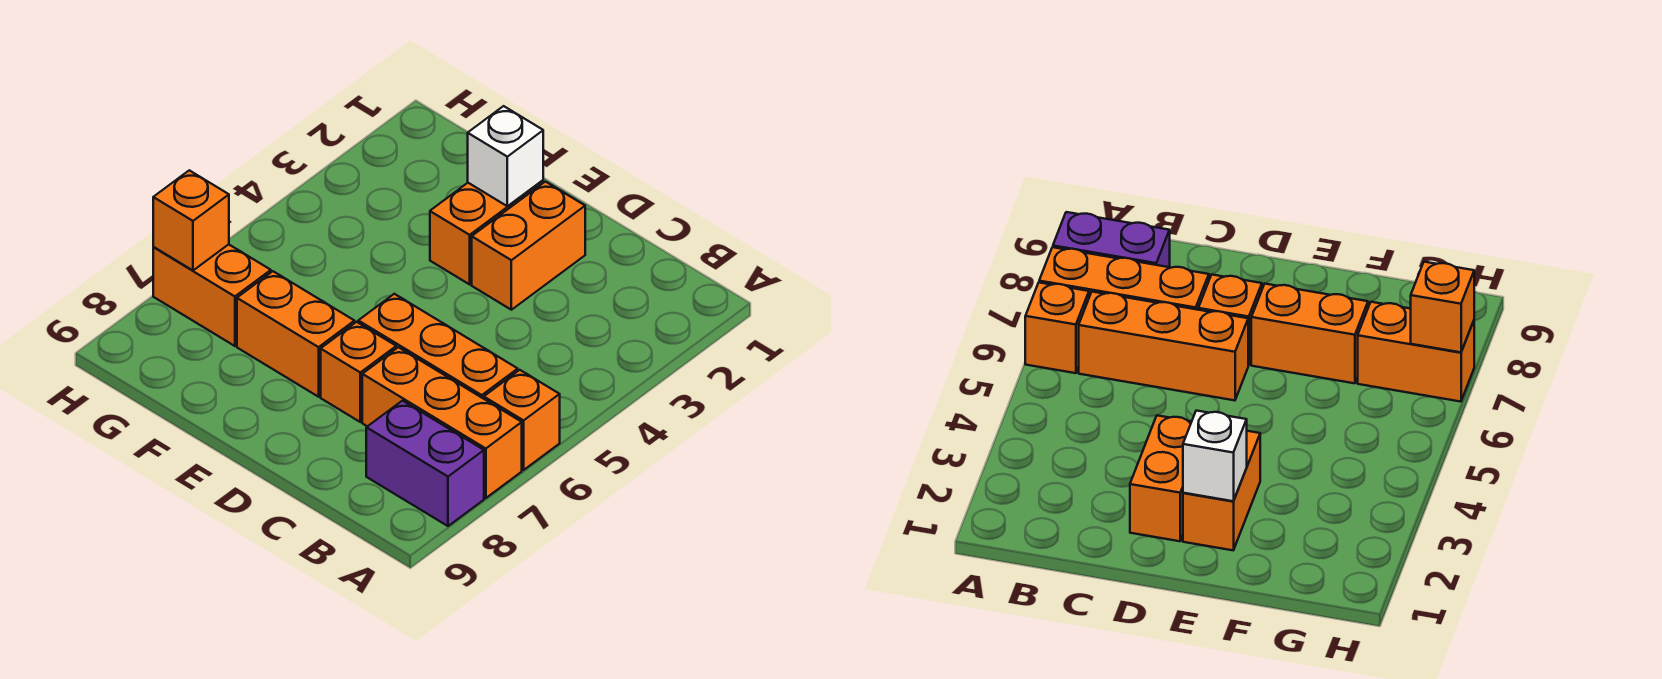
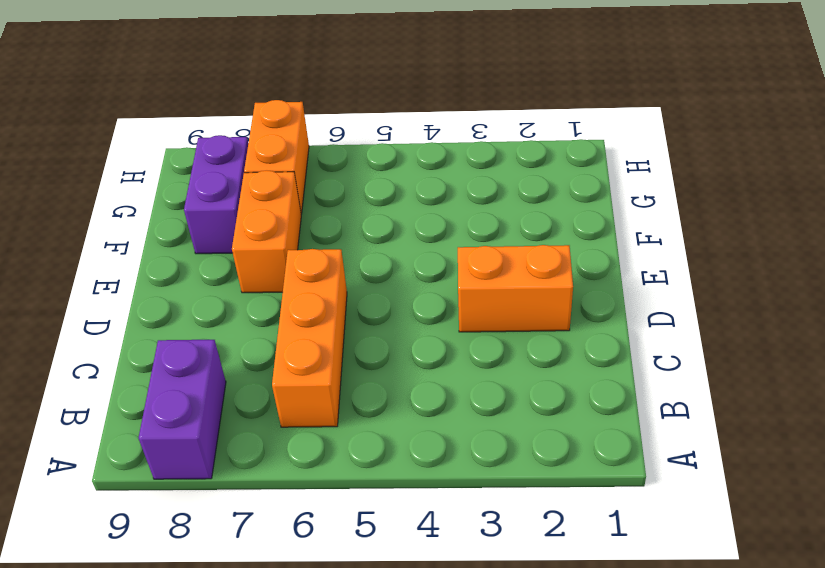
purple 1x2 brick [184,135,248,254] -> none
none -> orange 1x1 brick [484,370,560,470]
none -> orange 1x3 brick [362,347,522,498]

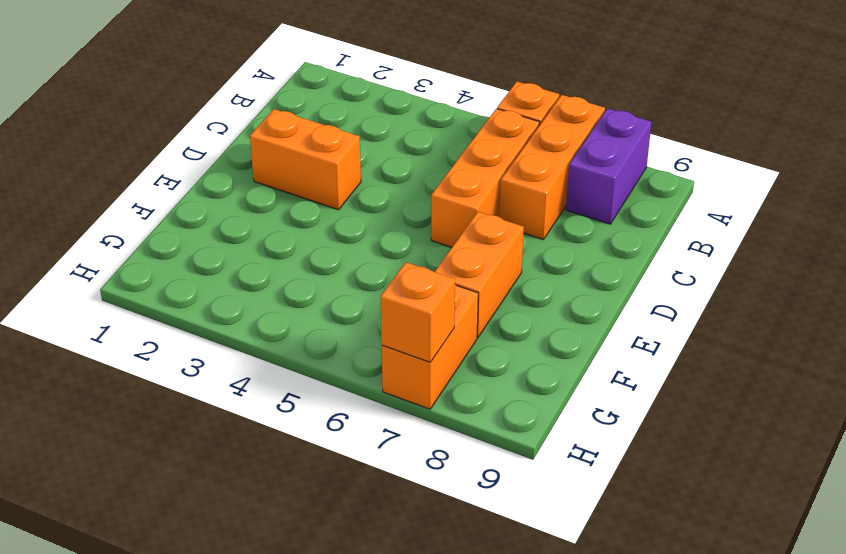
none -> orange 1x1 brick [321,322,396,422]
none -> orange 1x2 brick [430,180,543,284]

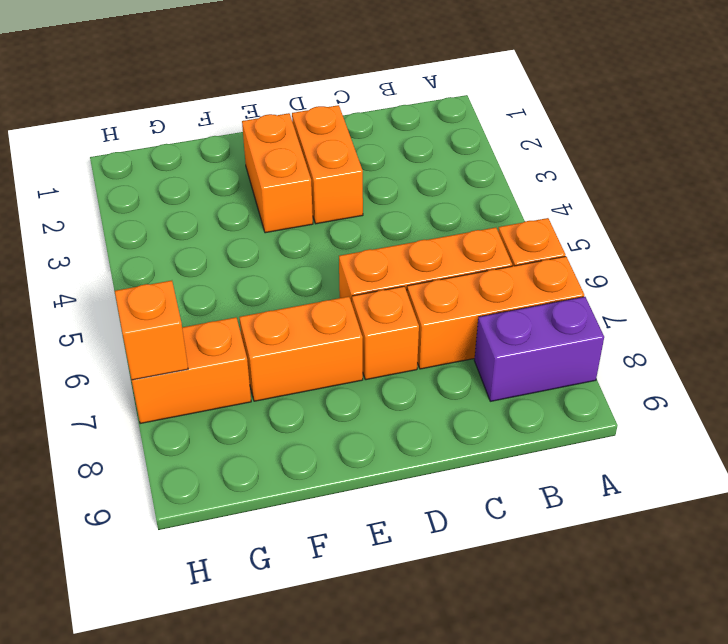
none -> white 1x1 brick [468,106,543,206]

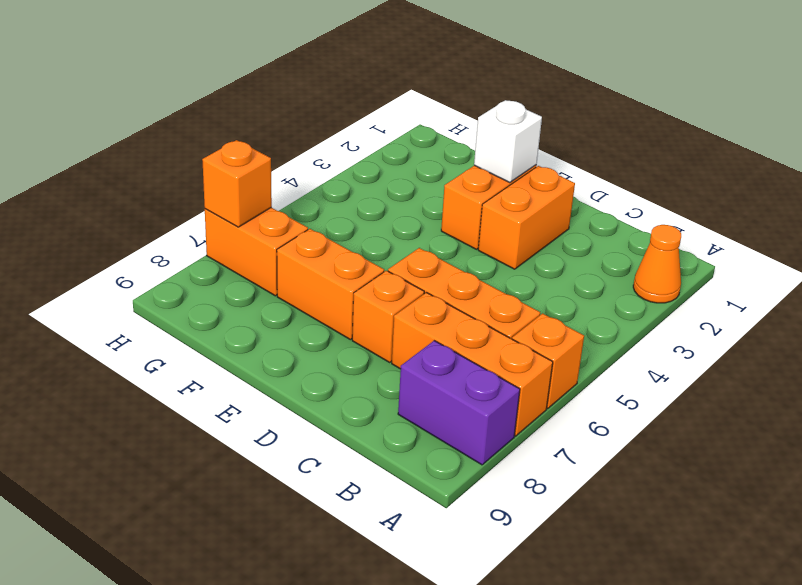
orange 1x1 cone [633,225,681,303] -> none

